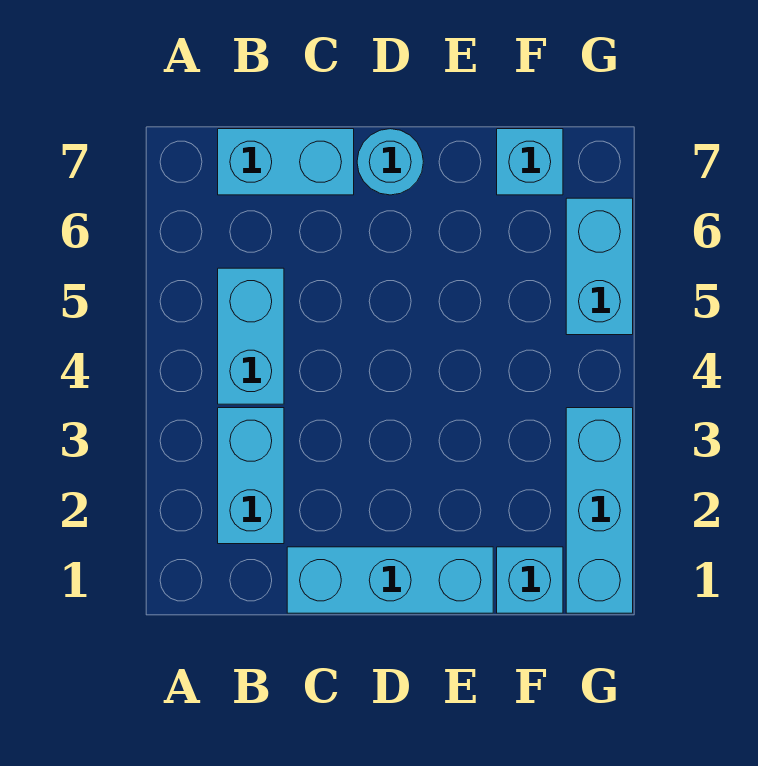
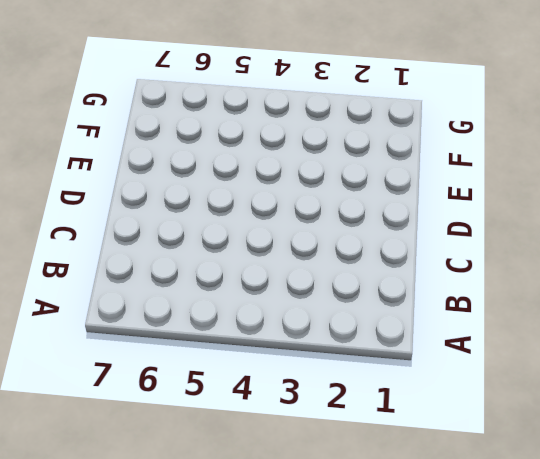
none -> cyan 1x2 brick [218,408,284,544]
none -> cyan 1x2 brick [218,268,284,404]

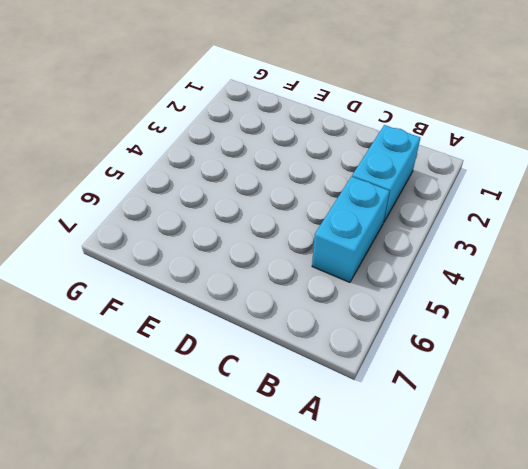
none -> cyan 1x2 brick [218,129,354,195]
none -> cyan 1x3 brick [287,547,493,613]

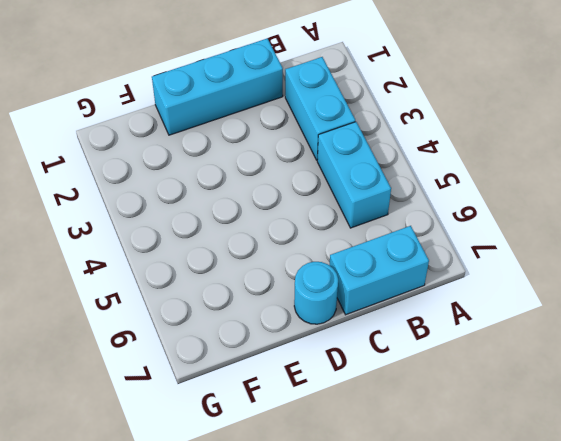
none -> cyan 1x1 brick [497,547,563,613]
none -> cyan 1x1 brick [497,129,563,195]

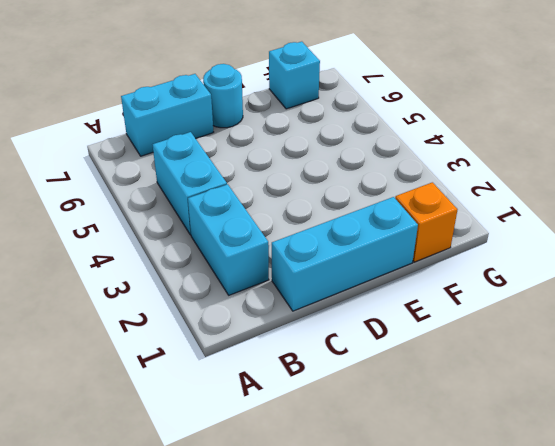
orange 1x1 brick [395,182,457,262] -> cyan 1x1 brick [497,547,563,613]
none -> cyan 1x3 brick [566,408,633,613]
none -> cyan 1x2 brick [566,198,633,335]

